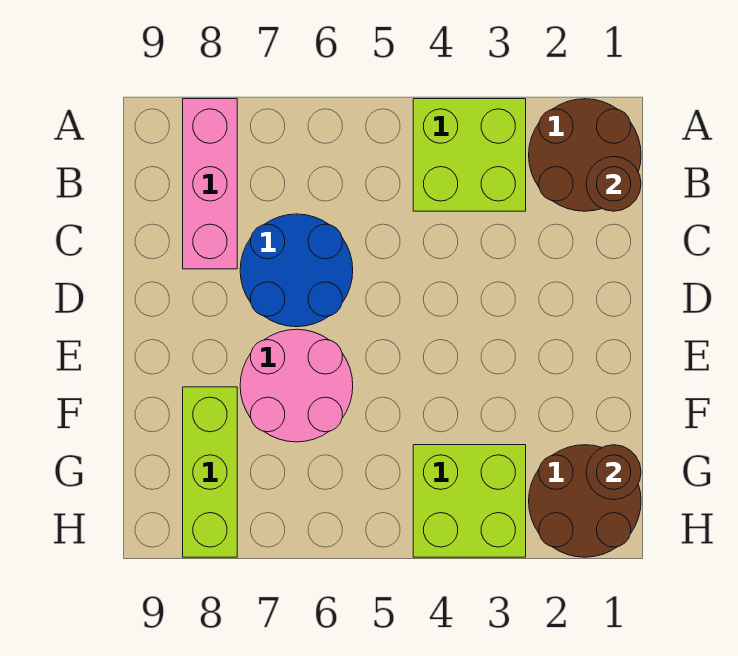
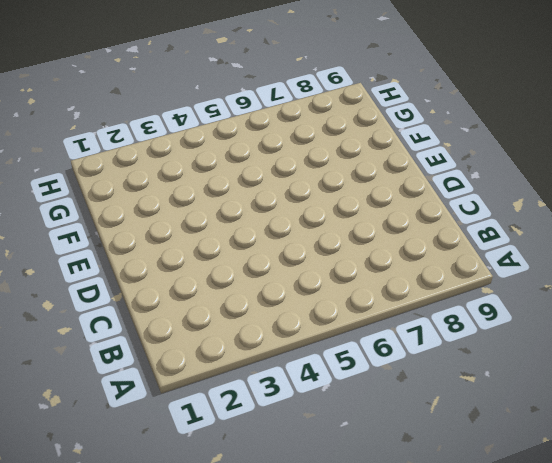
none -> brown 2x2 round brick [529,99,641,211]
none -> lime 2x2 brick [413,99,526,211]

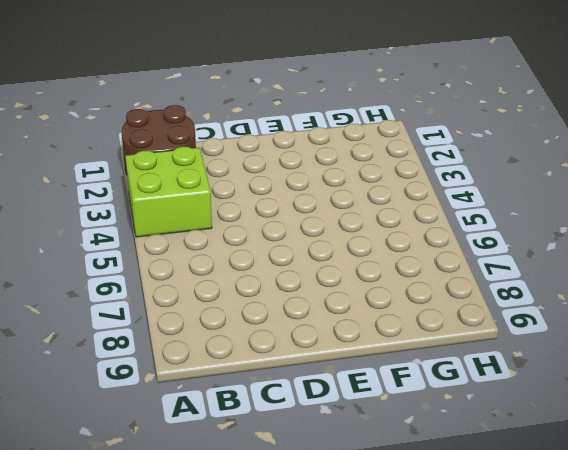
none -> pink 1x3 brick [183,99,237,269]
none -> blue 2x2 round brick [240,214,353,327]

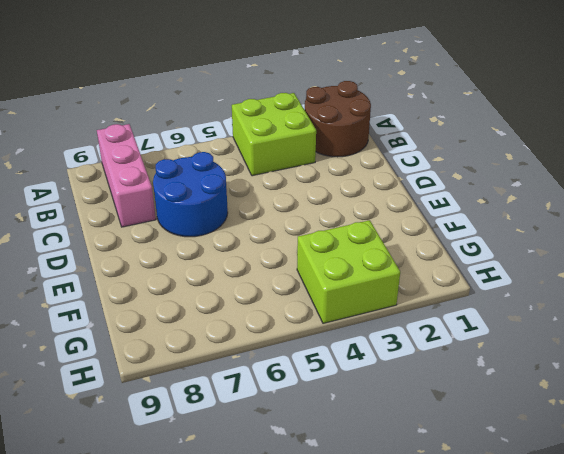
none -> pink 2x2 round brick [240,329,353,442]
none -> lime 1x3 brick [183,387,237,557]

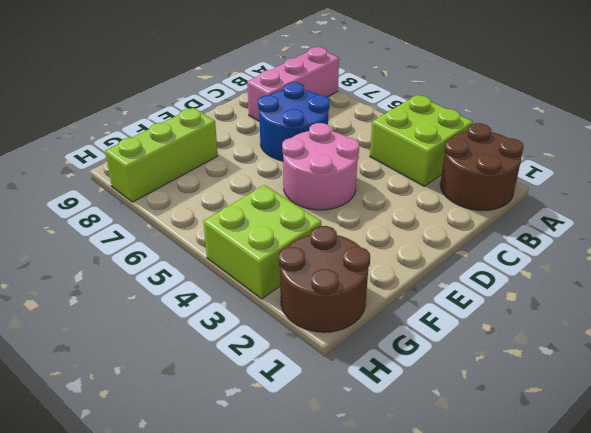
pink 2x2 round brick [282,123,359,210] -> pink 2x2 round brick moved to [240,329,353,442]
none -> brown 1x1 round brick [586,156,641,211]
none -> brown 1x1 round brick [586,445,641,500]

